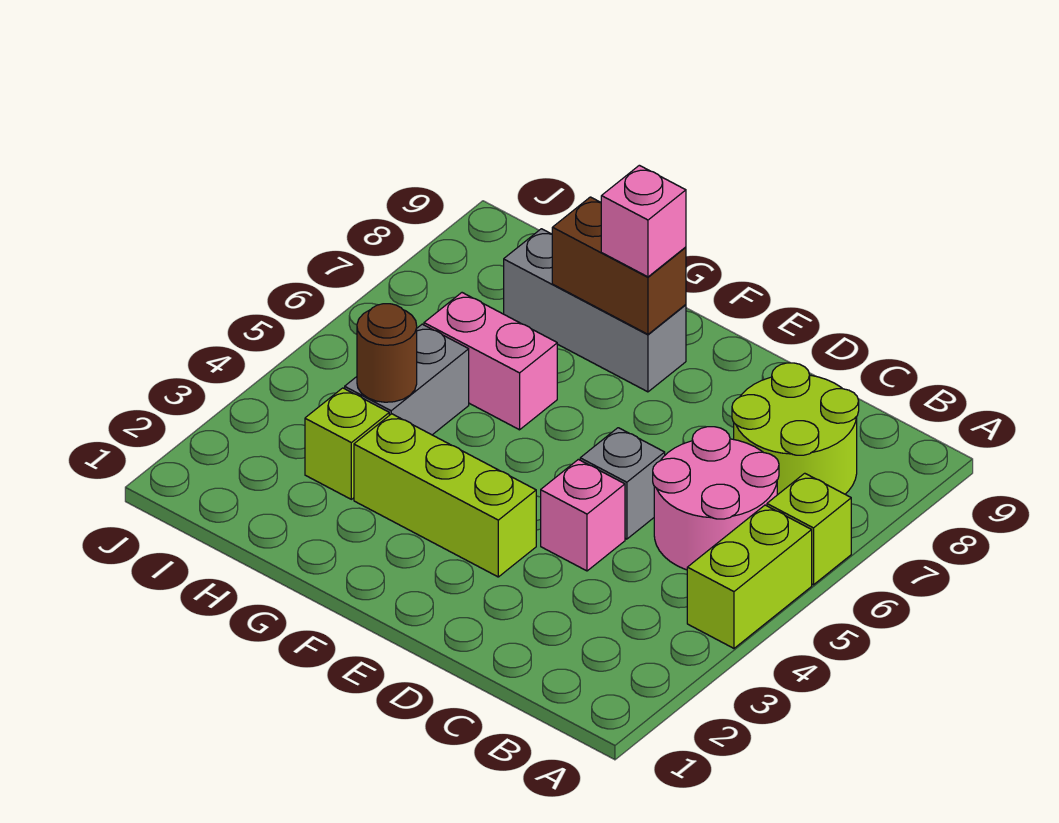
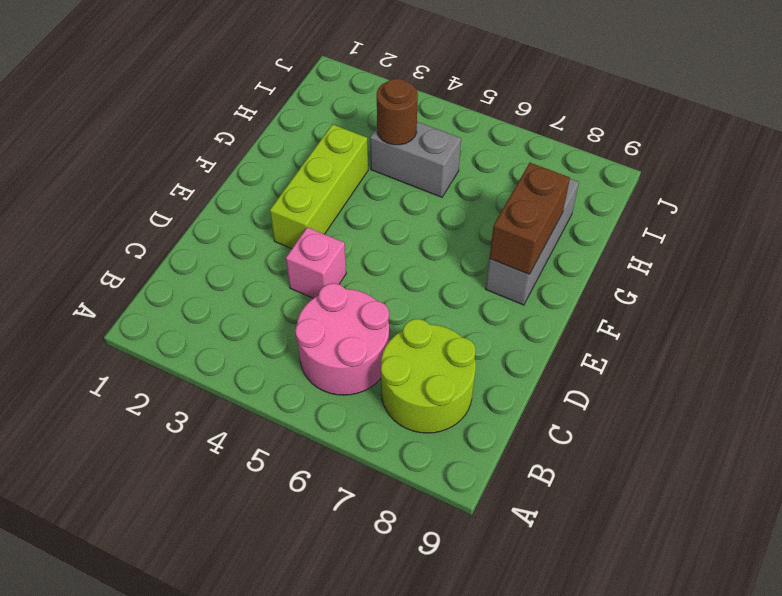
none -> lime 1x2 brick [687,505,812,648]
none -> lime 1x1 brick [767,473,851,585]
none -> grey 1x1 brick [580,428,665,539]

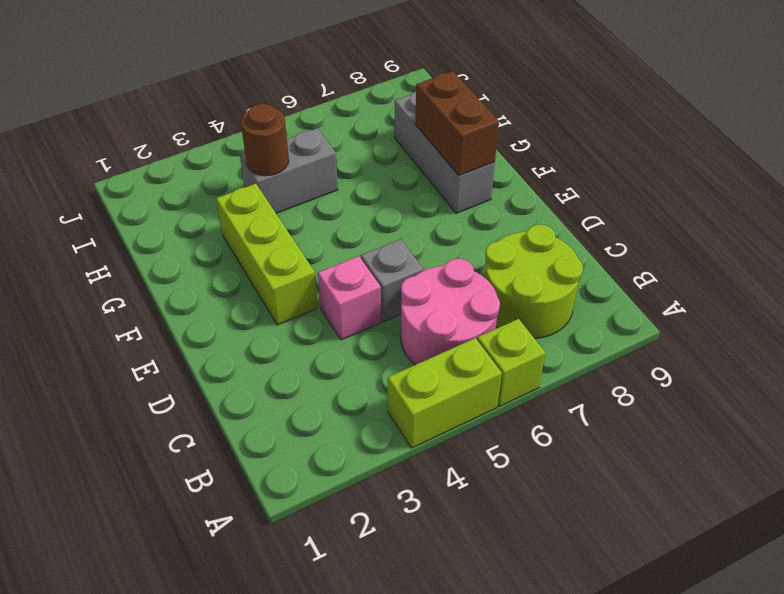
none -> pink 1x2 brick [424,293,557,430]
none -> lime 1x1 brick [305,388,389,499]
none -> pink 1x1 brick [601,165,686,277]

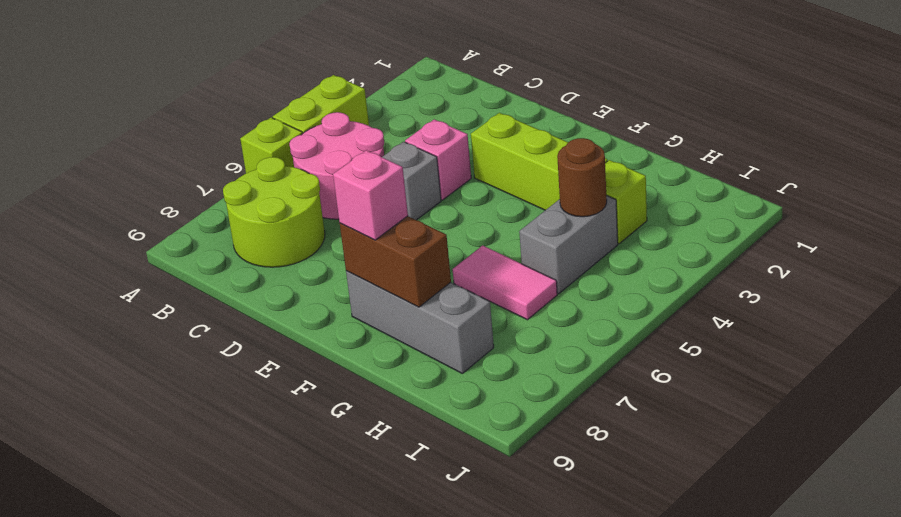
pink 1x2 tile [452,245,557,320] -> pink 1x2 brick [424,293,557,430]

